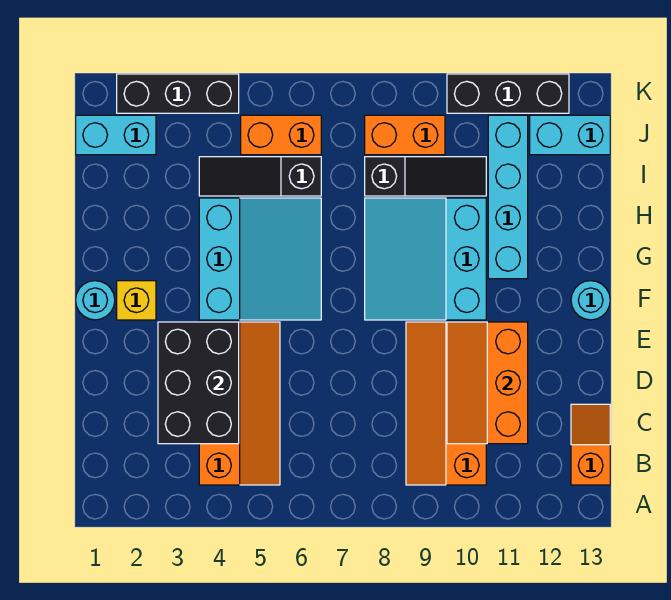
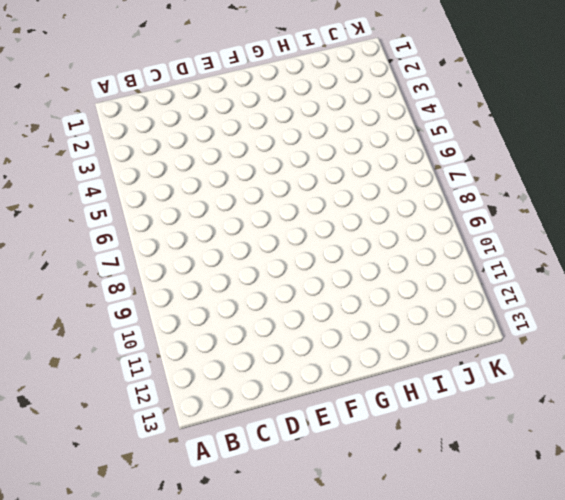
none -> orange 2x4 slope [199,322,280,485]
none -> orange 2x4 slope [406,322,486,485]
none -> orange 1x2 slope [571,404,610,485]

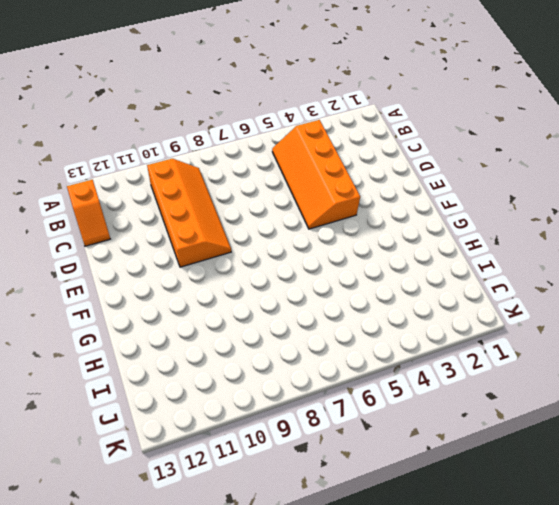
none -> cyan 1x1 round brick [76,281,115,320]
none -> yellow 1x1 brick [117,281,156,320]
none -> cyan 3x3 slope [199,198,321,320]

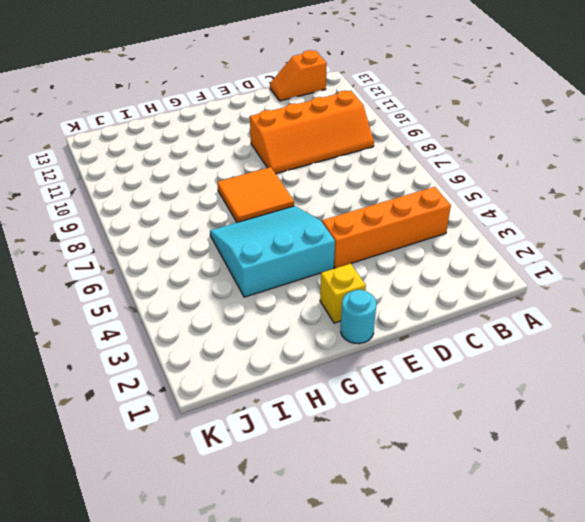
orange 2x2 tile [217,167,294,222] -> cyan 3x3 slope [365,198,486,320]
none -> cyan 1x1 round brick [571,281,610,320]
none -> cyan 1x4 brick [488,115,528,279]
none -> black 1x3 slope [199,157,321,196]

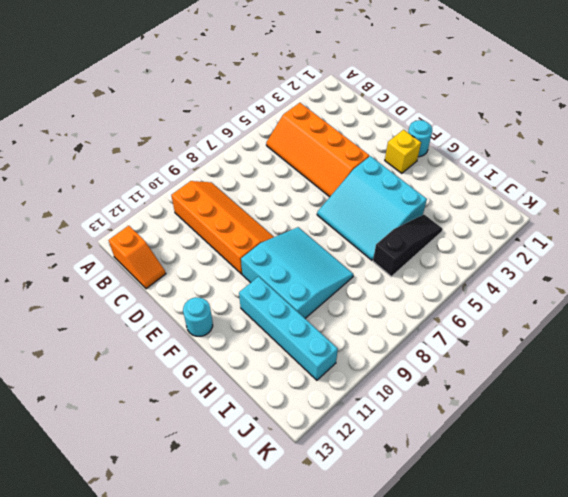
none -> black 1x3 slope [365,157,486,196]
none -> cyan 1x2 brick [76,115,156,155]
none -> orange 1x2 brick [241,115,321,155]

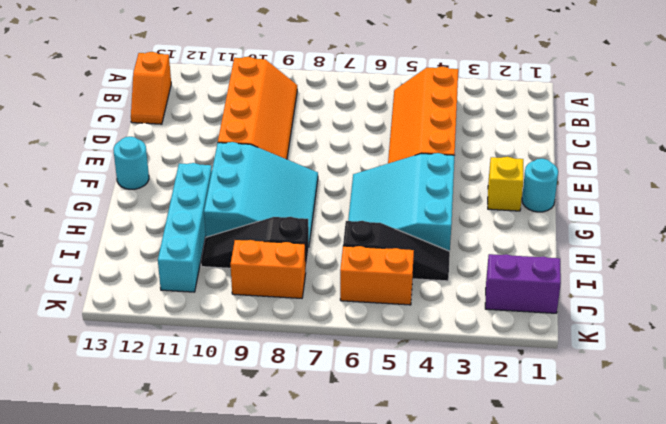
purple 1x2 brick [485,254,561,313] -> cyan 1x2 brick [76,115,156,155]
none -> cyan 1x2 brick [530,115,610,155]
none -> black 1x3 brick [117,74,239,113]
none -> black 1x3 brick [447,74,569,113]

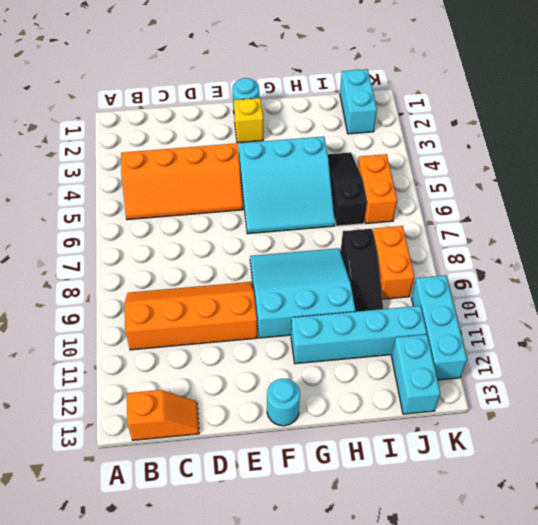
cyan 1x3 brick [412,275,467,380] -> black 1x3 brick [447,74,569,113]
none -> black 1x3 brick [117,74,239,113]
none -> black 2x3 brick [158,322,239,444]
none -> orange 2x3 slope [447,322,528,444]

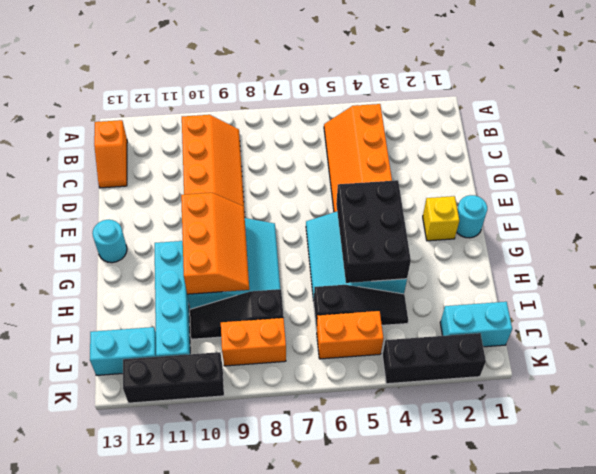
black 2x3 brick [336,180,411,283] -> black 2x3 brick moved to [158,322,239,444]
orange 2x3 slope [181,193,249,294] -> orange 2x3 slope moved to [447,322,528,444]

